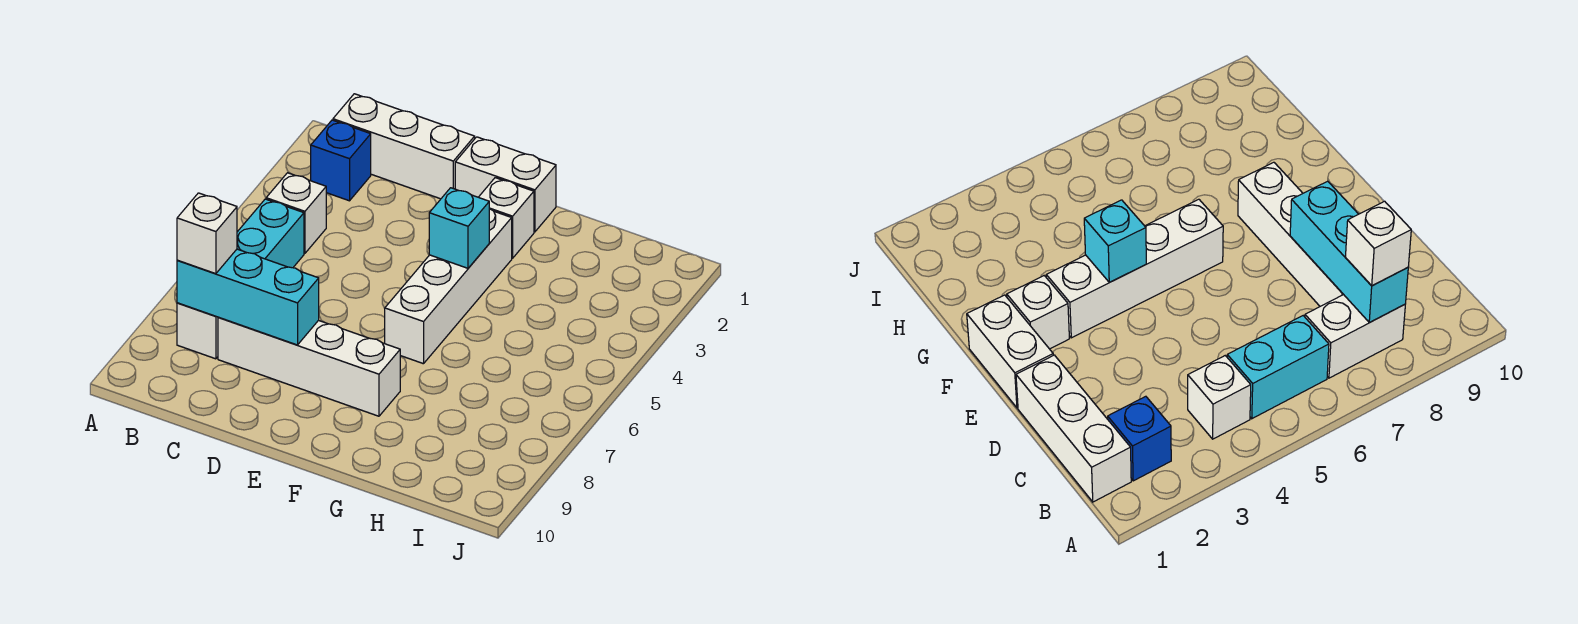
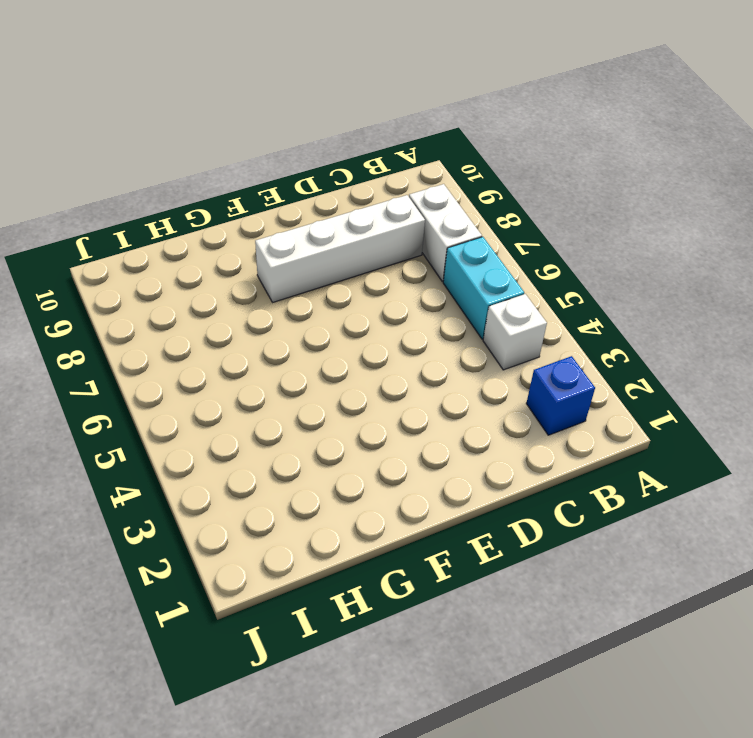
none -> white 1x3 brick [333,94,475,199]
none -> white 1x2 brick [455,137,556,232]
none -> white 1x1 brick [479,178,534,258]

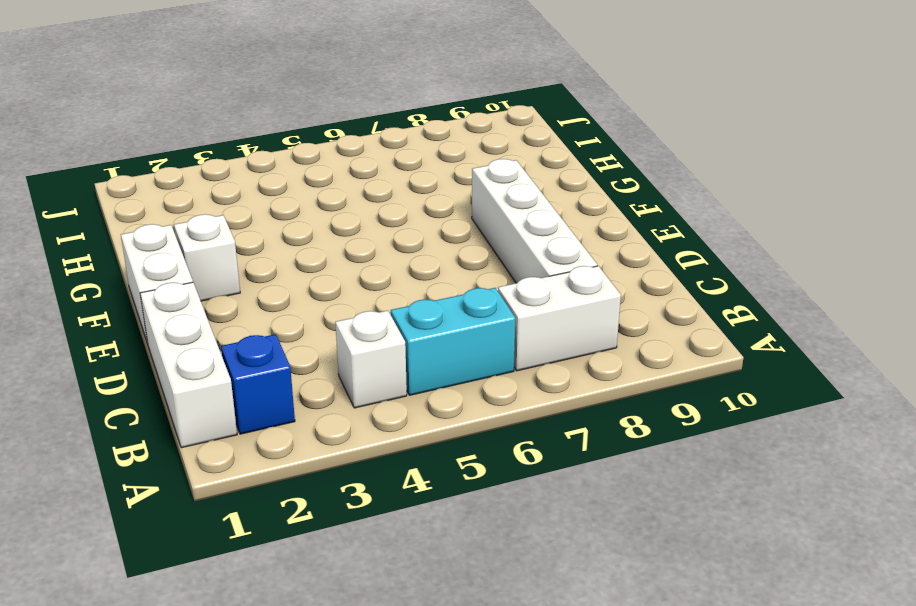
none -> white 1x4 brick [385,209,512,364]
none -> cyan 1x3 brick [177,249,319,345]
none -> cyan 1x1 brick [429,188,489,268]

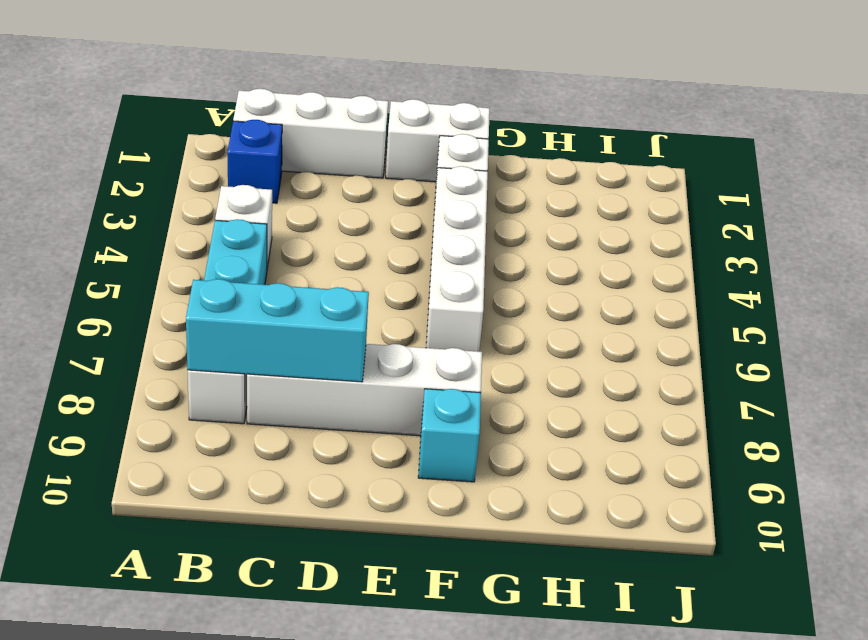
cyan 1x1 brick [418,389,481,482] -> cyan 1x1 brick moved to [429,188,489,268]
none -> white 1x1 brick [177,193,237,274]

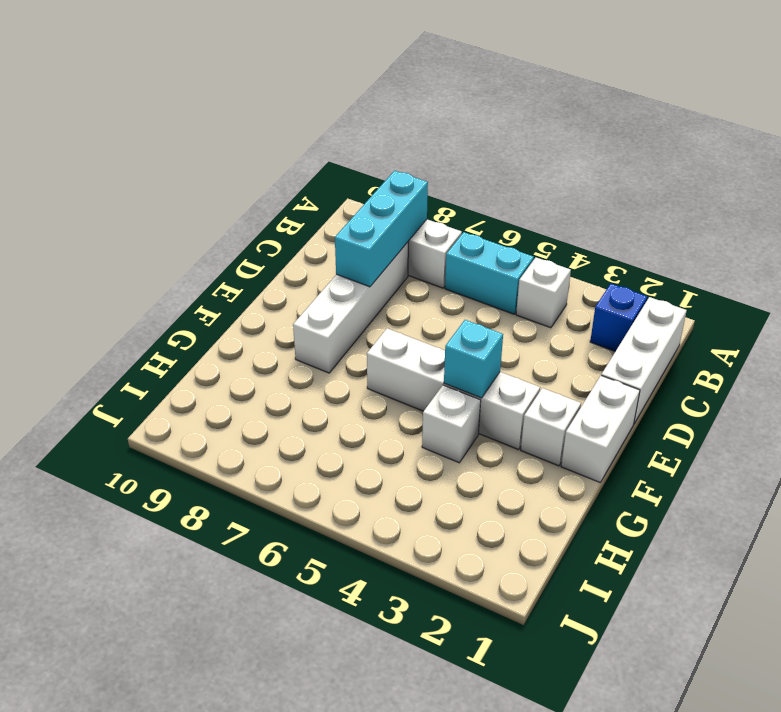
white 1x1 brick [422,385,481,463] -> white 1x1 brick moved to [177,193,237,274]

